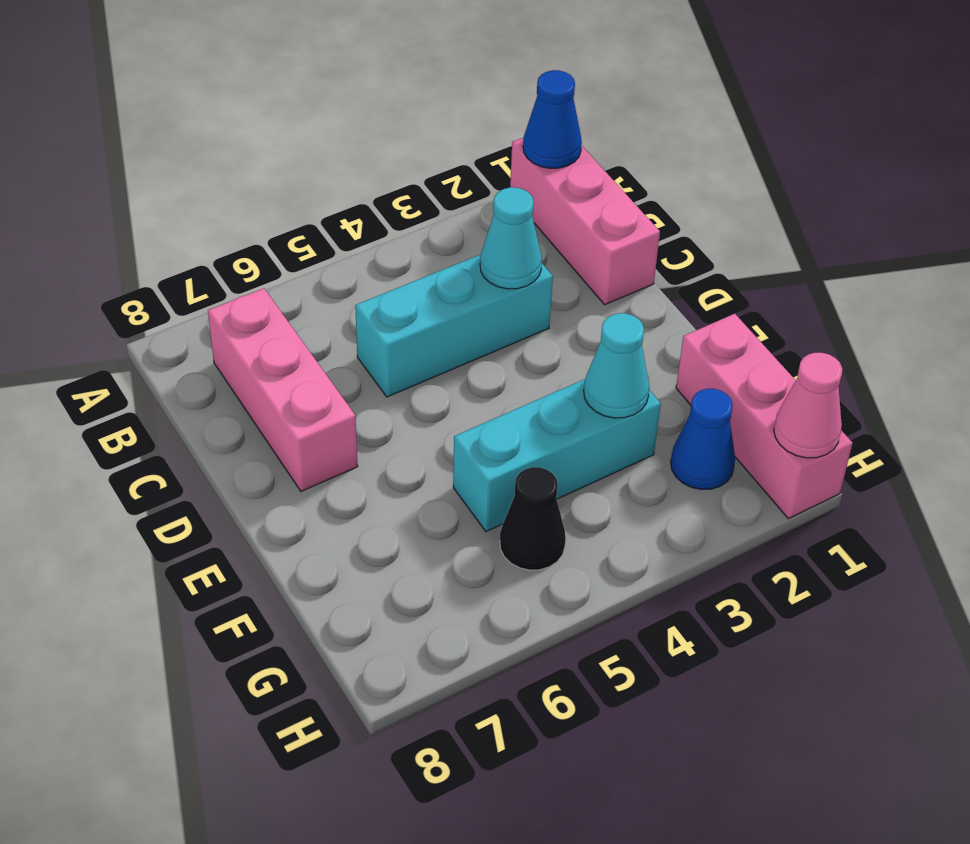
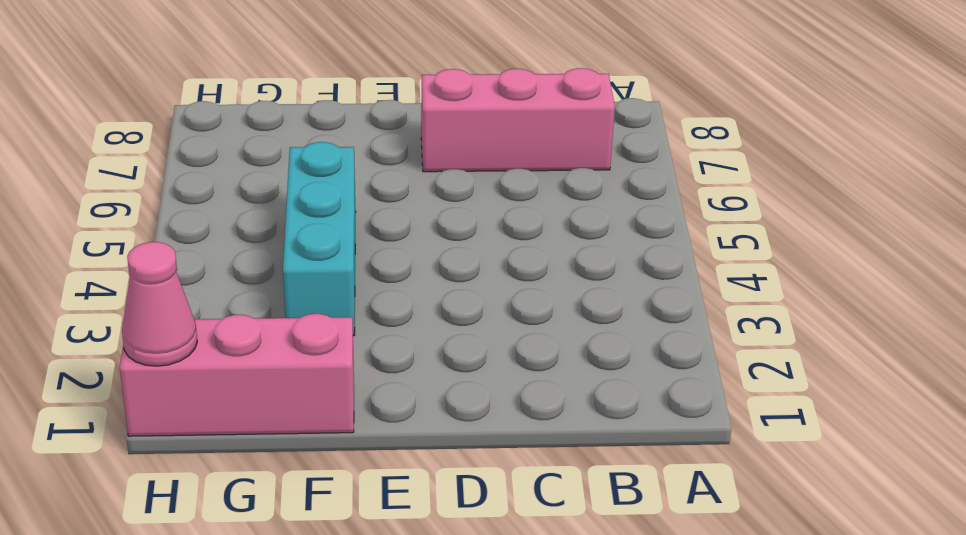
none -> pink 1x3 brick [510,137,660,305]
none -> cyan 1x3 brick [355,254,553,397]

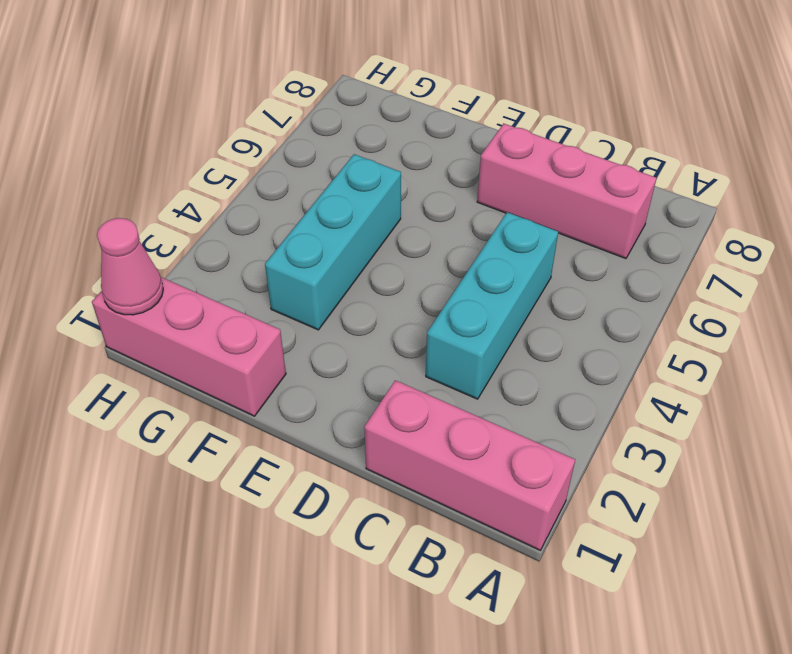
none -> blue 1x1 cone [671,389,735,489]
none -> black 1x1 cone [500,467,566,570]

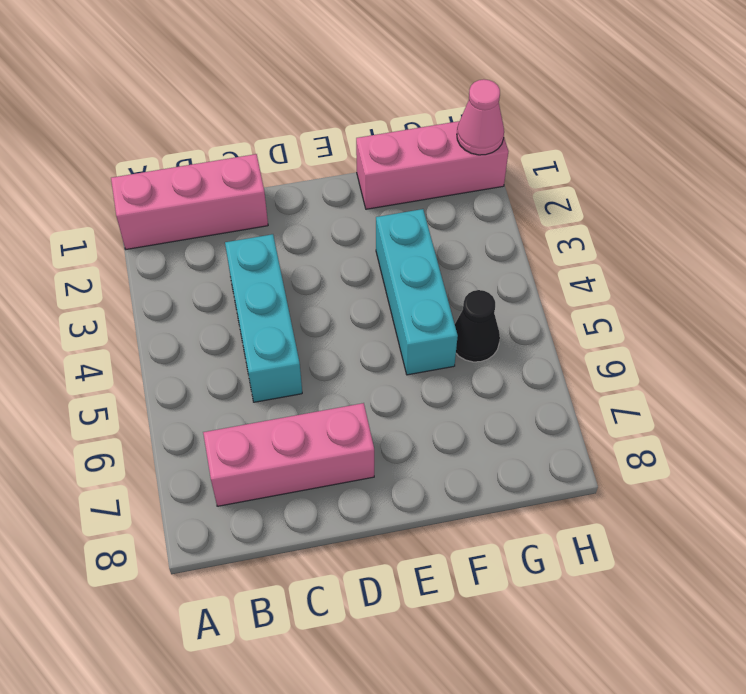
none -> blue 1x1 cone [671,389,735,489]
none -> blue 1x1 cone [523,70,582,168]

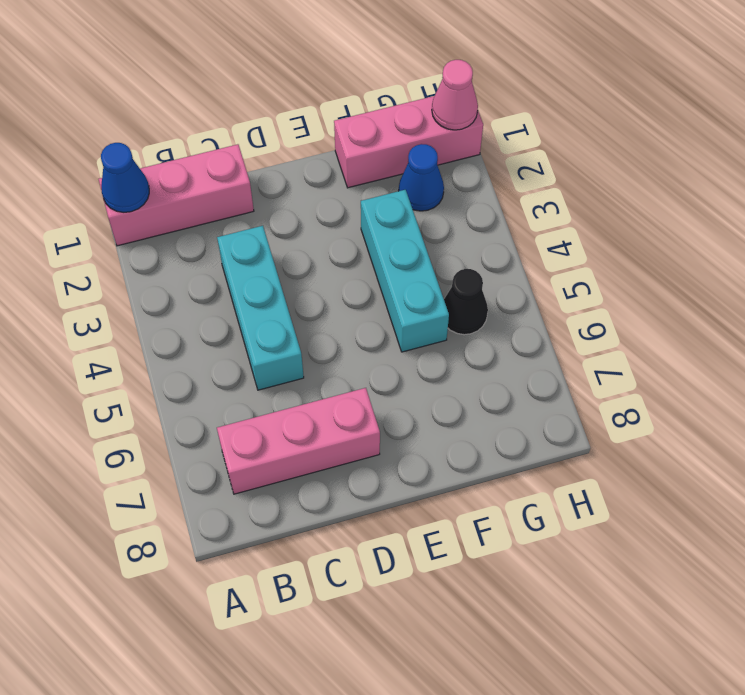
none -> cyan 1x1 cone [480,187,542,289]
none -> cyan 1x1 cone [584,313,649,418]

